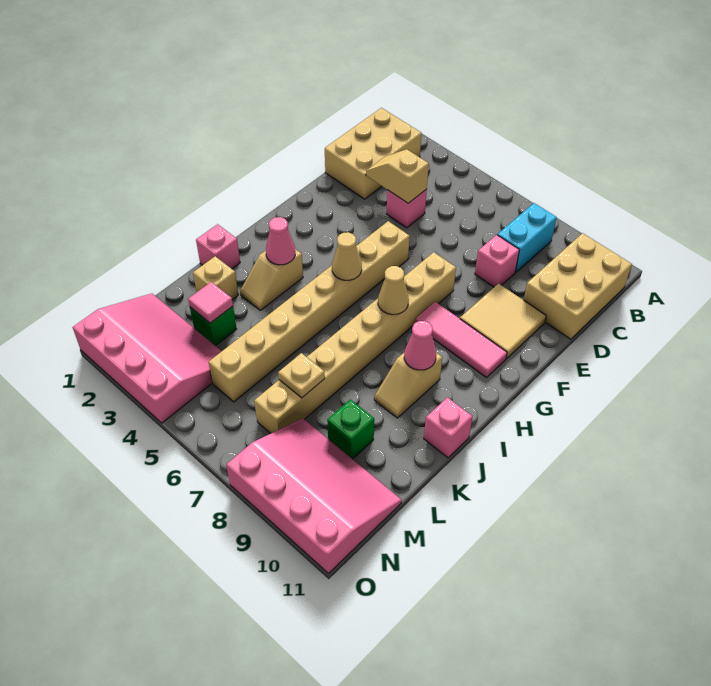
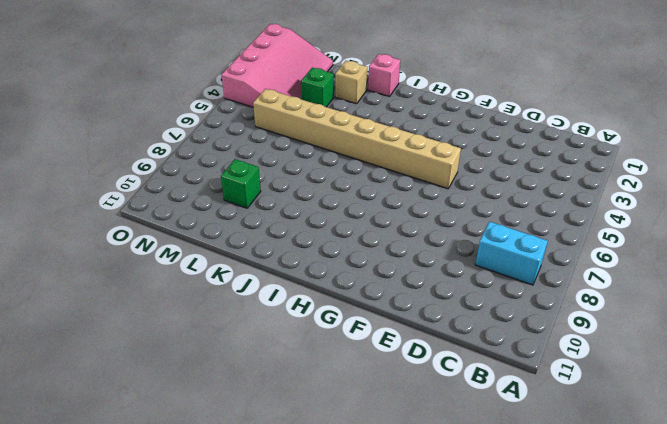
none -> tan 2x3 brick [325,108,421,199]
none -> tan 2x3 brick [524,233,632,339]
none -> pink 1x1 brick [387,189,427,228]

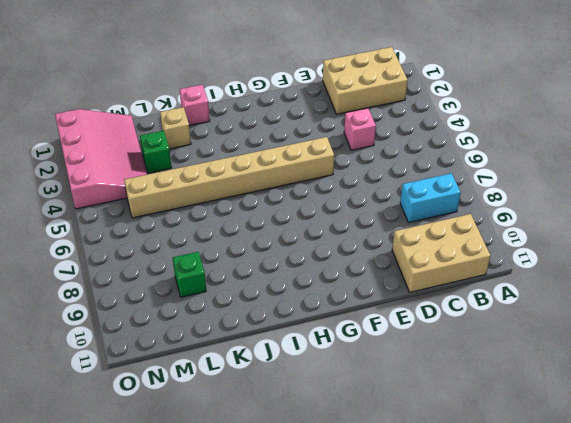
none -> pink 1x1 brick [475,235,519,287]
none -> tan 2x2 tile [460,284,546,359]
none -> tan 1x8 brick [254,252,456,434]

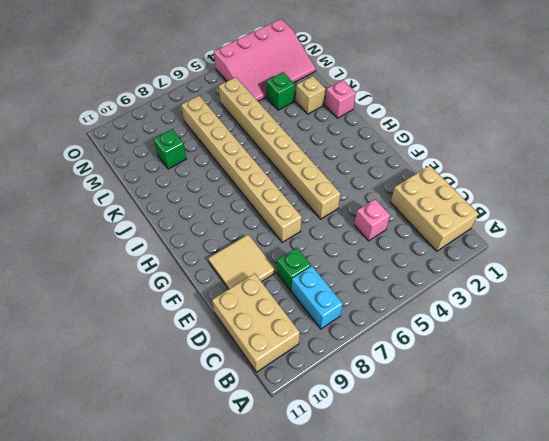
green 1x1 brick [277,248,311,290] -> pink 1x1 brick [475,235,519,287]
none -> pink 1x3 tile [415,302,507,378]
none -> tan 1x2 slope [240,249,303,310]
none -> tan 1x2 slope [374,353,442,418]

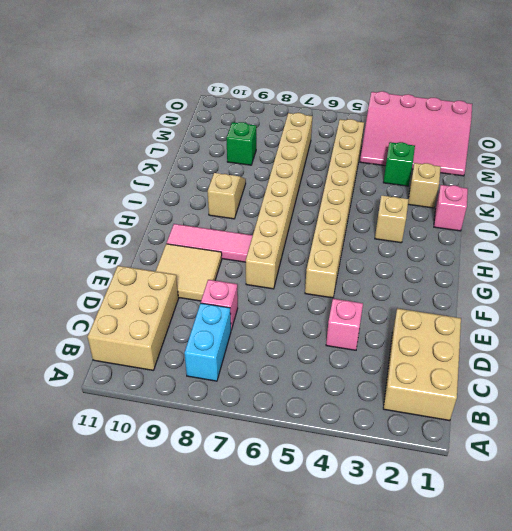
none -> pink 1x1 brick [424,397,472,458]
none -> pink 3x4 slope [226,419,401,573]
none -> tan 1x2 slope [366,149,429,203]

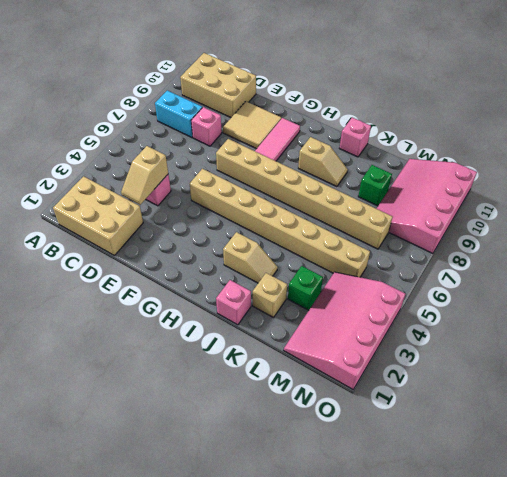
none -> tan 1x1 cone [332,232,362,280]
none -> tan 1x1 cone [378,266,409,315]
none -> pink 1x1 cone [266,217,295,265]

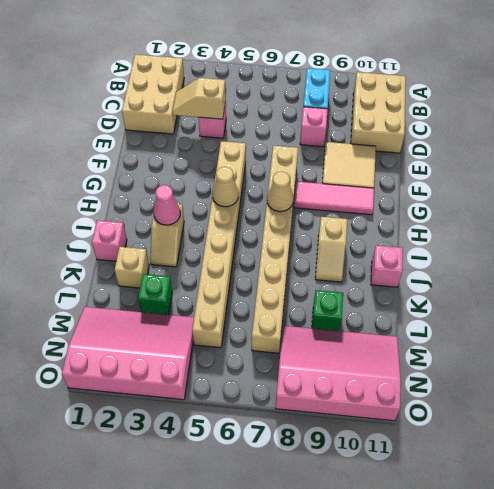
none -> pink 1x1 cone [404,321,436,370]
none -> pink 1x1 tile [188,282,233,323]
none -> tan 1x1 plate [278,353,325,398]

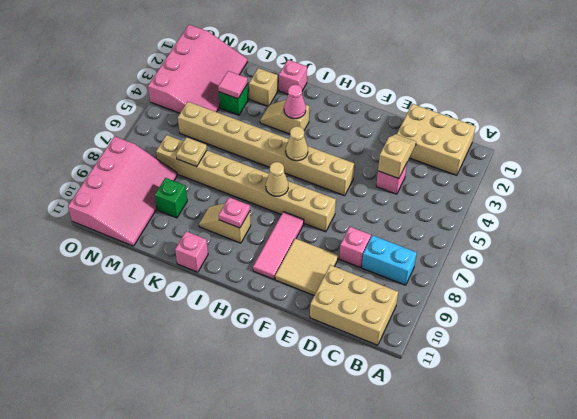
pink 1x1 plate [219,197,250,228] -> pink 1x1 cone [404,321,436,370]

